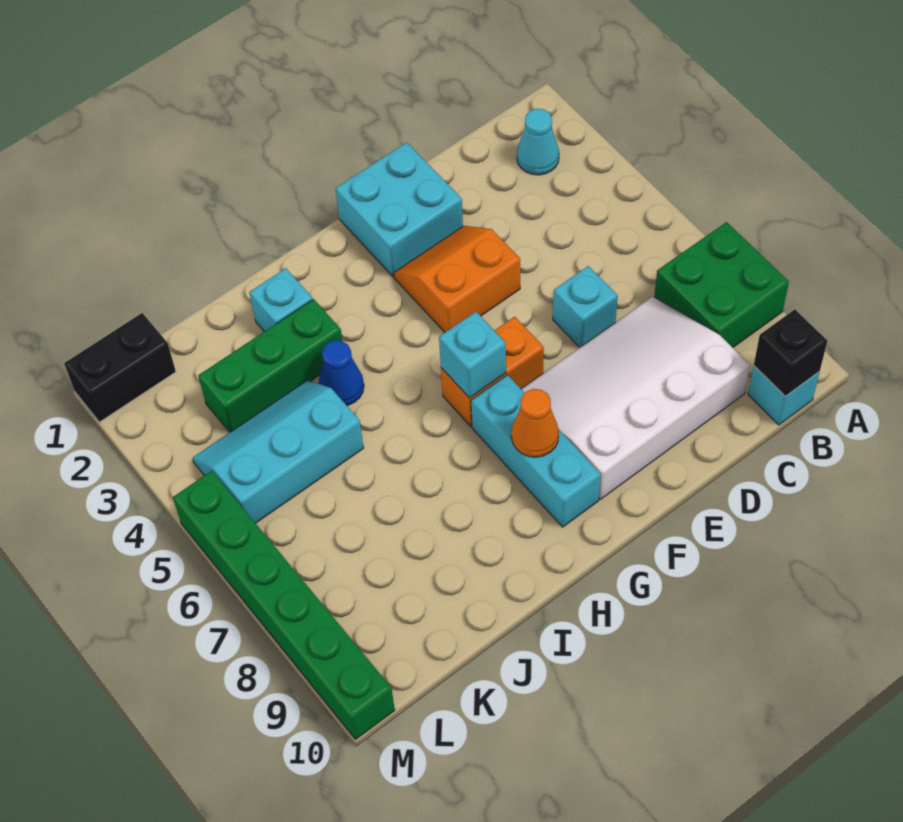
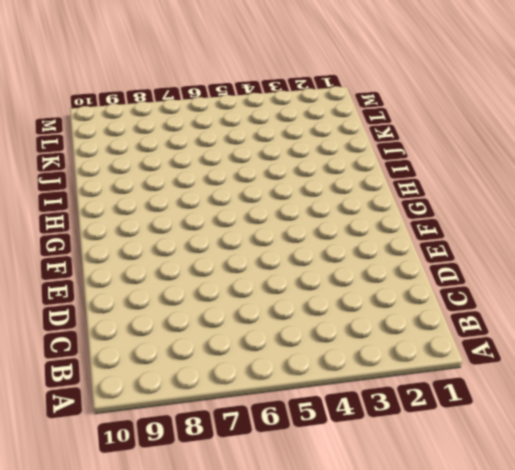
none -> green 2x2 brick [654,222,789,348]
none -> cyan 1x1 cone [517,109,559,175]
none -> cyan 1x1 brick [748,366,820,425]

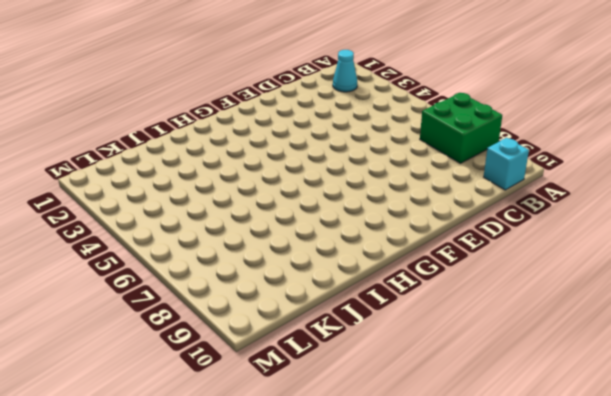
none -> white 3x4 slope [521,297,750,499]
none -> cyan 1x1 brick [553,266,618,347]
none -> cyan 2x2 brick [335,142,463,276]

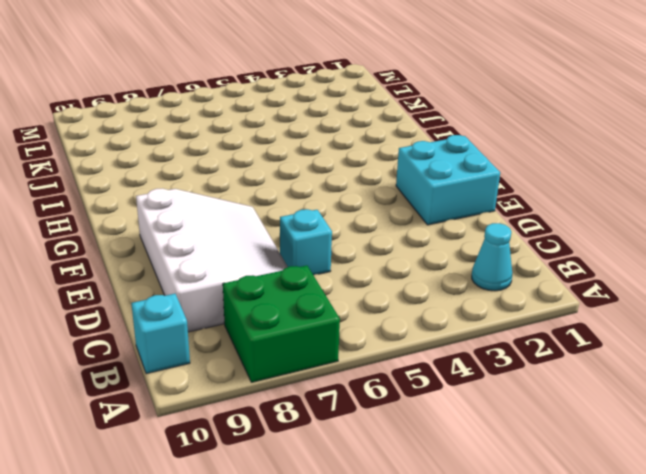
none -> orange 2x2 slope [394,226,520,332]
none -> orange 1x2 brick [441,317,544,426]
none -> cyan 1x3 brick [471,375,601,527]

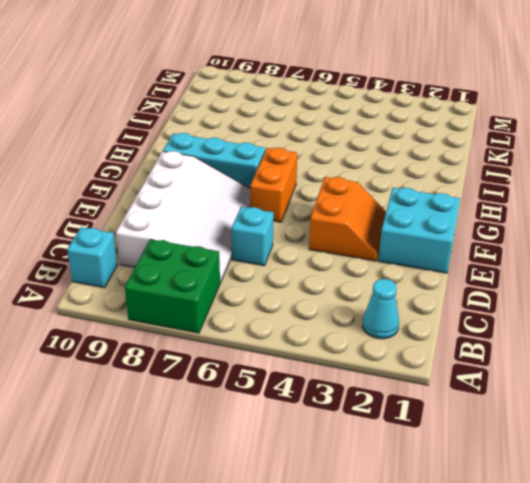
none -> cyan 1x1 brick [249,268,313,331]
none -> green 1x3 brick [198,299,342,432]
none -> blue 1x1 cone [318,340,364,405]

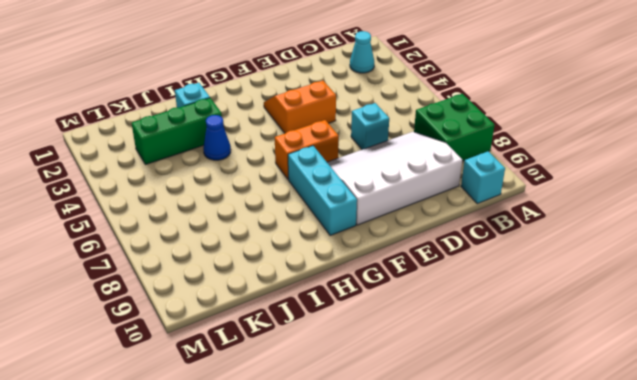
none -> cyan 2x2 brick [335,142,463,276]
none -> cyan 2x3 slope [192,380,364,523]
none -> black 1x2 brick [64,313,176,422]

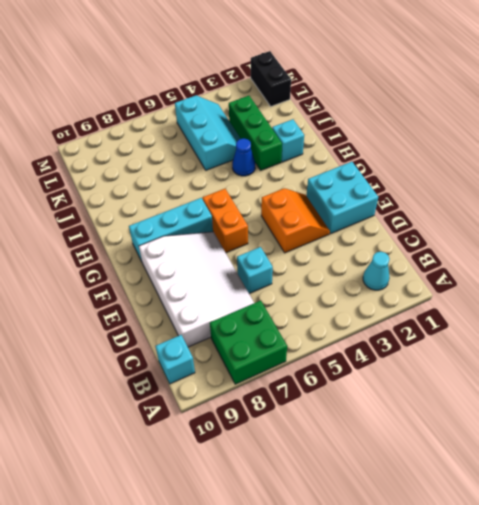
none -> green 1x6 brick [173,471,395,739]
none -> black 1x1 brick [754,309,828,396]
none -> cyan 1x1 brick [439,312,506,398]

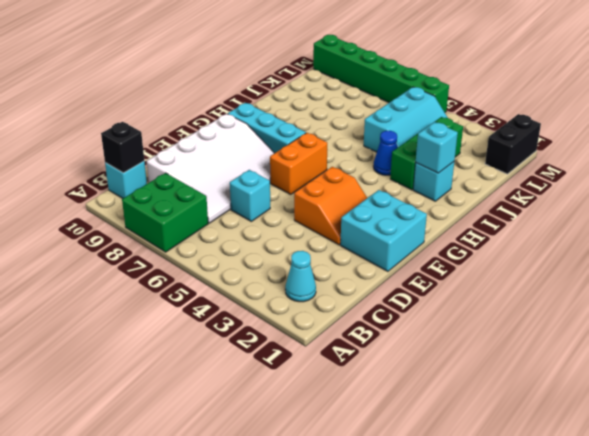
cyan 1x1 brick [416,122,458,173] -> cyan 1x1 brick moved to [439,312,506,398]
none -> orange 1x1 cone [511,389,559,457]

